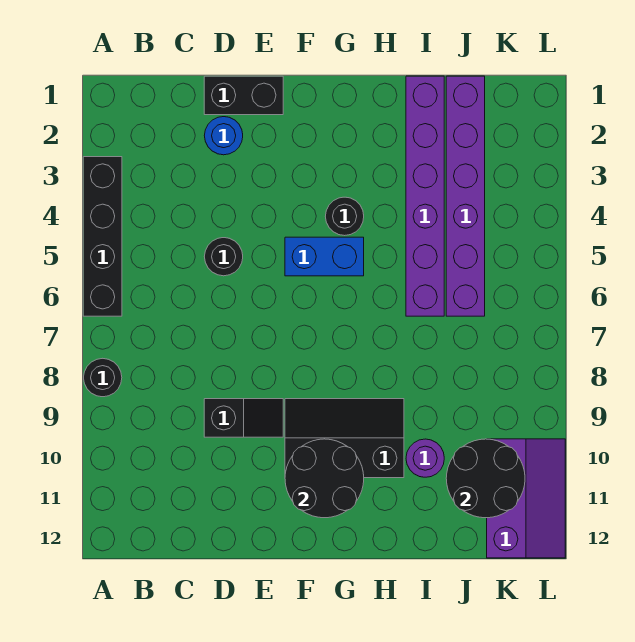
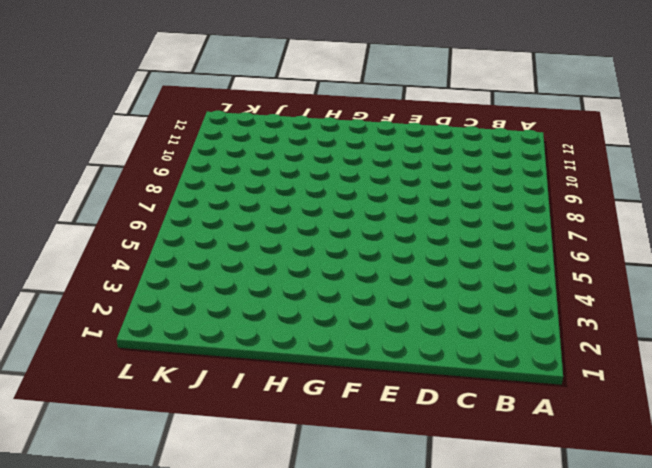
none -> black 1x4 brick [83,157,122,316]
none -> black 1x1 round brick [84,358,122,397]
none -> black 1x2 brick [204,76,283,115]

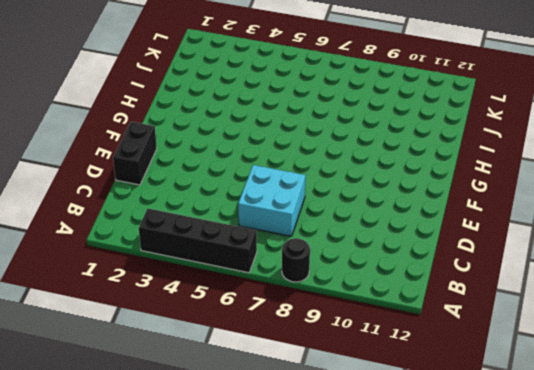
cyan 2x2 brick [238,165,306,236] -> none
none -> blue 1x1 round brick [204,117,243,155]
none -> black 1x1 round brick [204,238,243,276]
none -> black 1x2 slope [204,399,283,437]

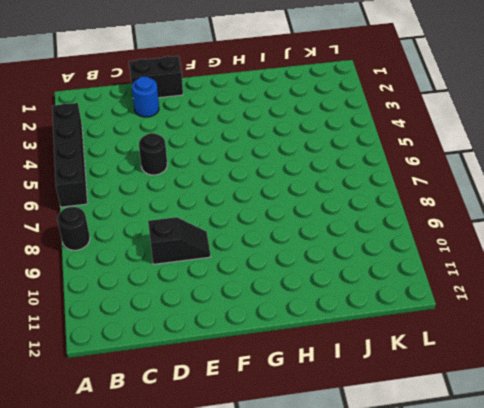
none -> blue 1x2 brick [285,237,364,276]
none -> black 2x3 slope [285,399,404,478]
none -> black 1x1 round brick [325,197,364,236]

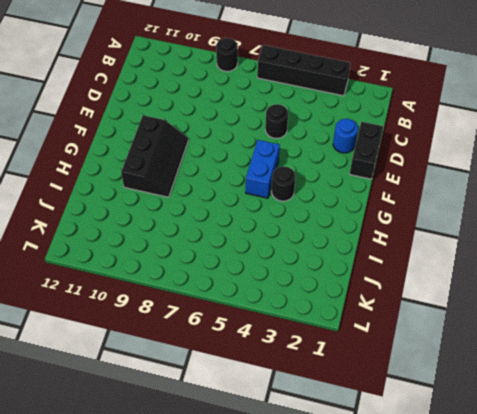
none -> black 1x2 slope [204,399,283,437]
none -> purple 1x6 brick [406,76,444,316]
none -> purple 1x1 round brick [406,439,444,477]

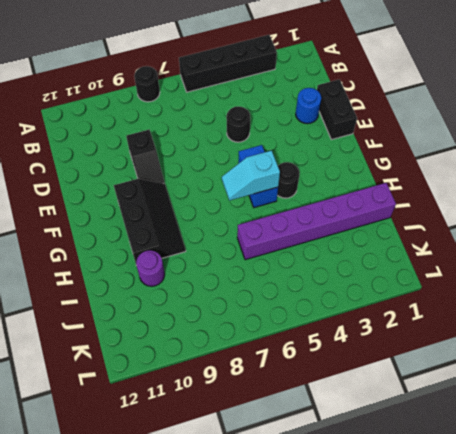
cyan 1x2 slope [222,151,280,201] -> none
none -> purple 1x6 brick [446,76,485,316]
none -> purple 2x3 slope [487,439,565,558]
none -> black 2x2 round brick [285,439,364,518]

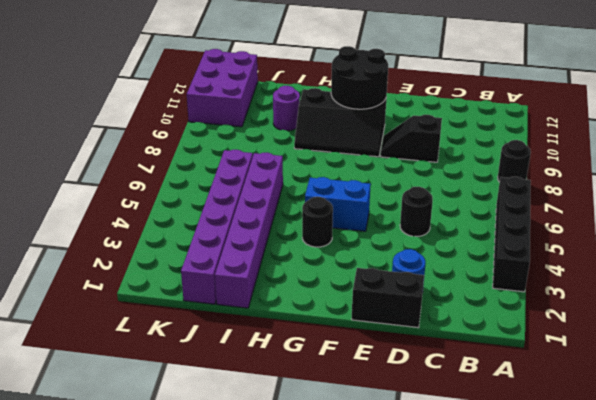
purple 2x3 brick [187,49,258,127] -> purple 2x3 slope [487,439,565,558]
none -> black 2x2 round brick [446,439,525,518]

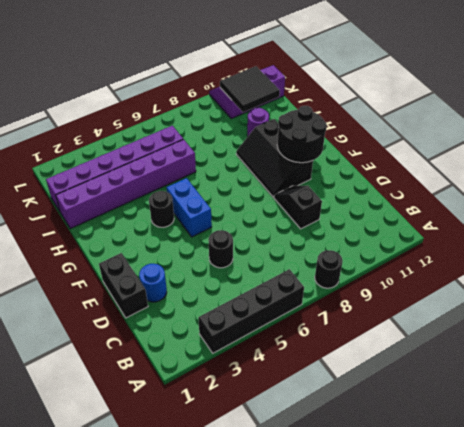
black 2x2 tile [220,66,280,112] -> black 2x2 round brick [446,439,525,518]

